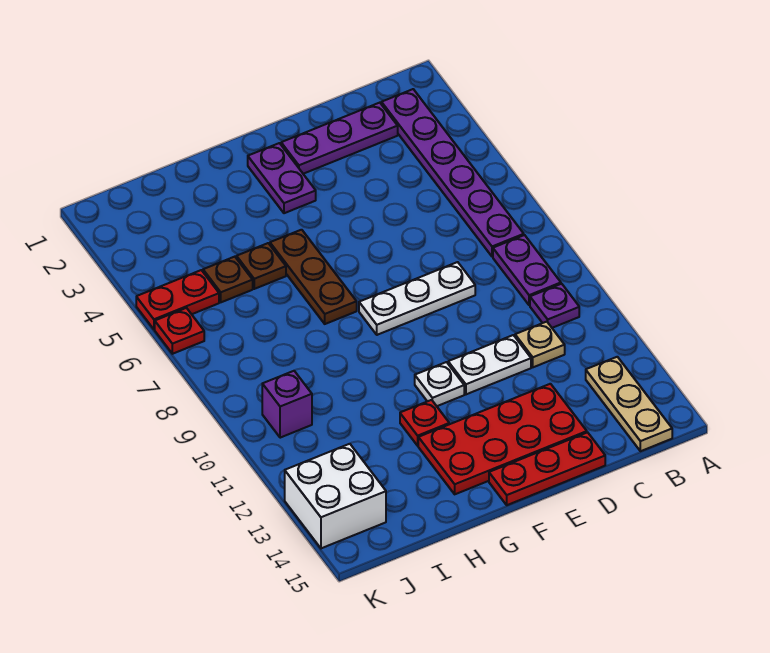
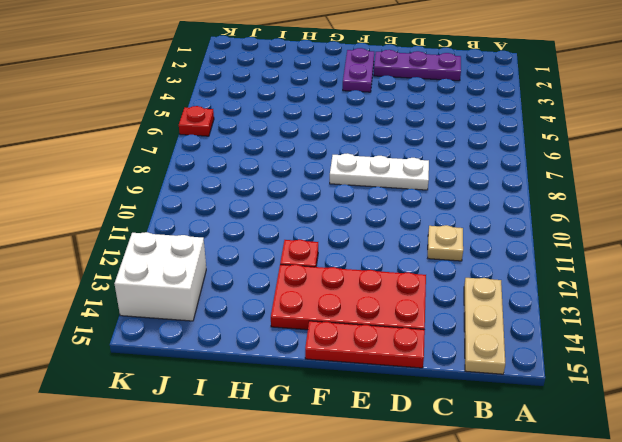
none -> purple 1x6 plate [382,89,524,257]
none -> purple 1x2 plate [493,235,561,305]
none -> purple 1x1 plate [530,284,579,328]

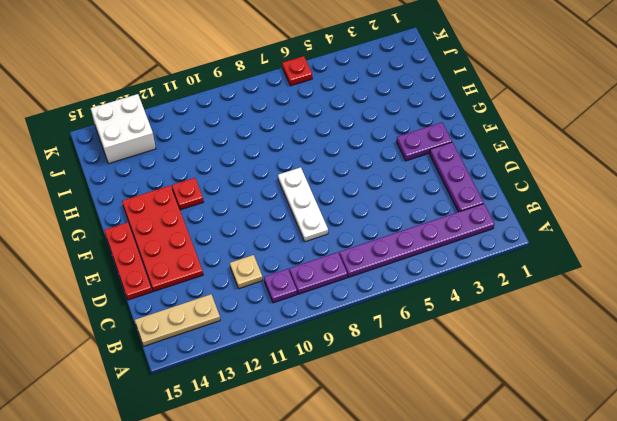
none -> white 1x2 plate [448,335,531,394]
none -> white 1x1 plate [415,362,464,406]
none -> brown 1x3 plate [270,230,357,324]

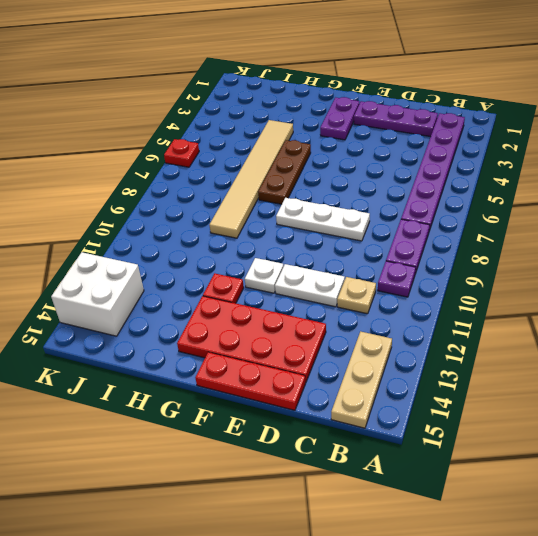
tan 1x6 tile [210,120,293,238] -> brown 1x1 plate [237,243,286,289]
none -> brown 1x1 plate [203,257,253,302]
none -> red 1x2 plate [136,270,219,329]
none -> purple 1x1 brick [262,371,312,438]

